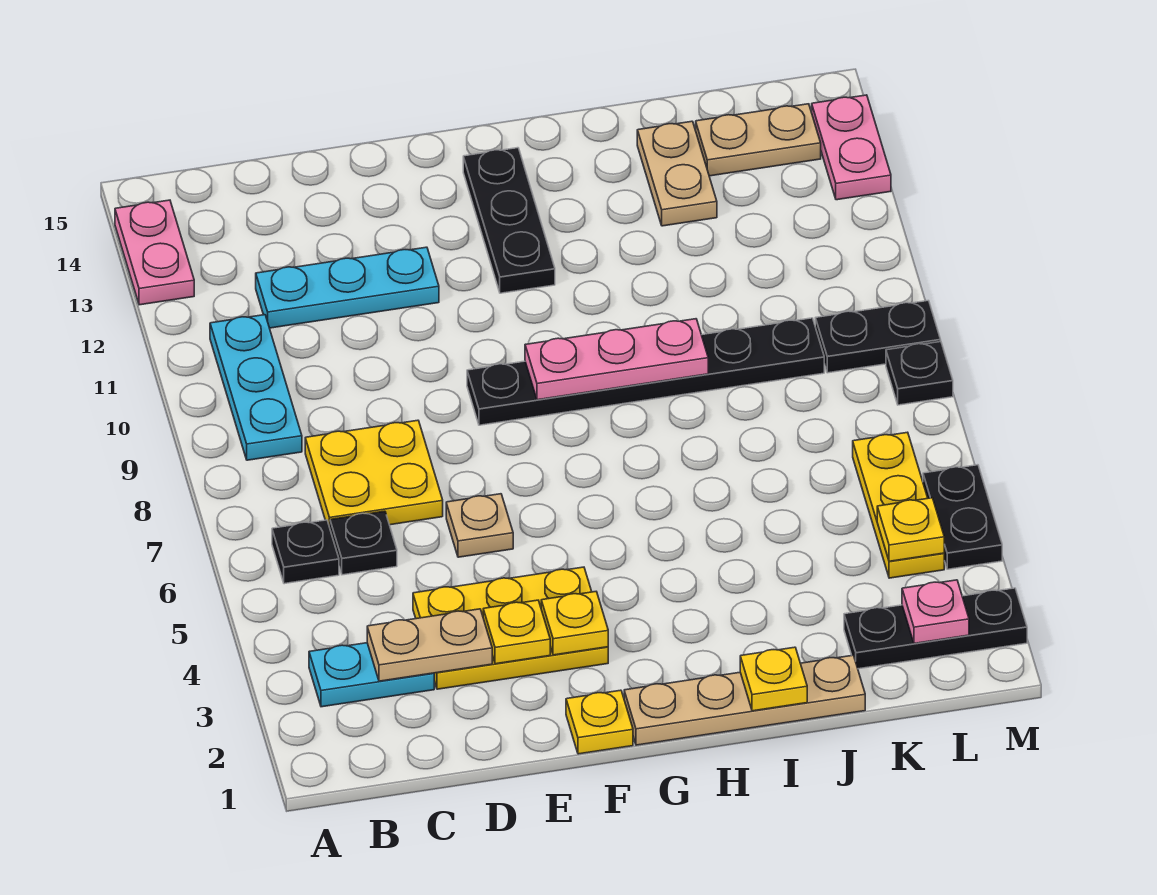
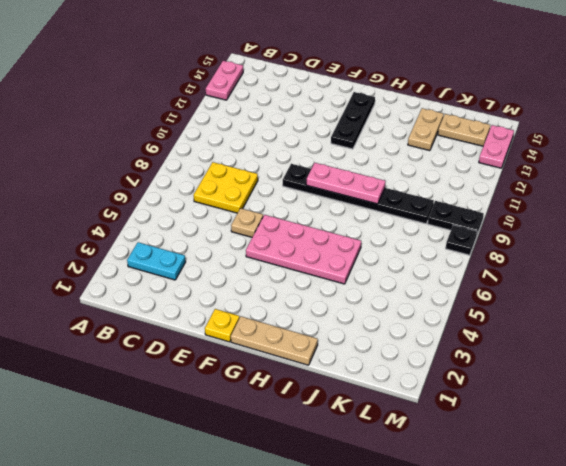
pink 2x4 plate [246,215,361,284] -> none
tan 1x3 plate [231,316,318,365] -> tan 1x4 plate [624,655,865,745]
none -> black 1x1 plate [272,520,339,584]
none -> cyan 1x3 plate [210,315,302,460]
none -> black 1x1 plate [330,511,397,575]

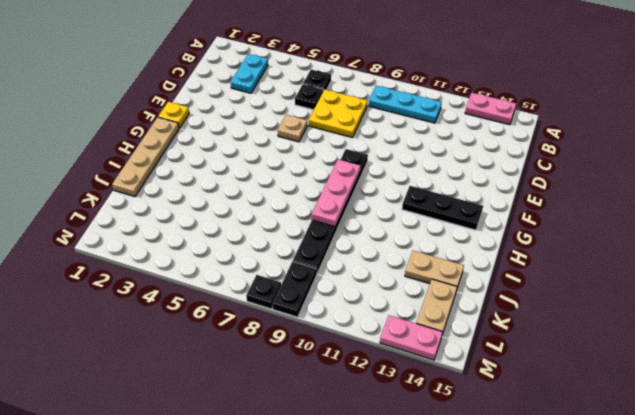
none -> cyan 1x3 plate [256,247,439,328]
none -> yellow 2x3 plate [413,567,608,689]
none -> black 1x3 plate [844,588,1027,669]

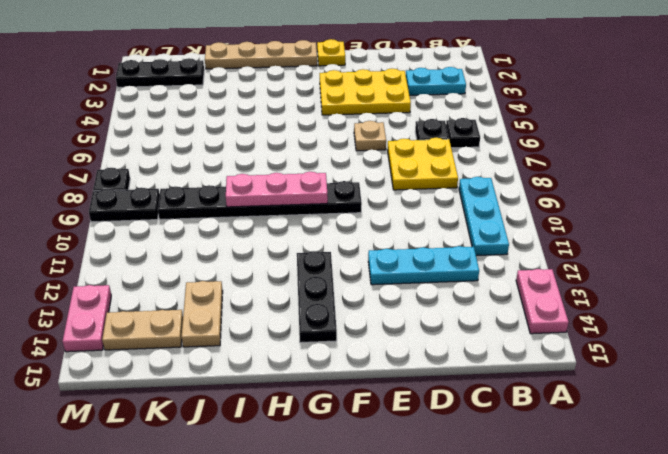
none -> yellow 1x3 plate [853,432,944,578]
none -> black 1x2 plate [923,465,1002,569]
none -> tan 1x2 plate [367,609,492,681]

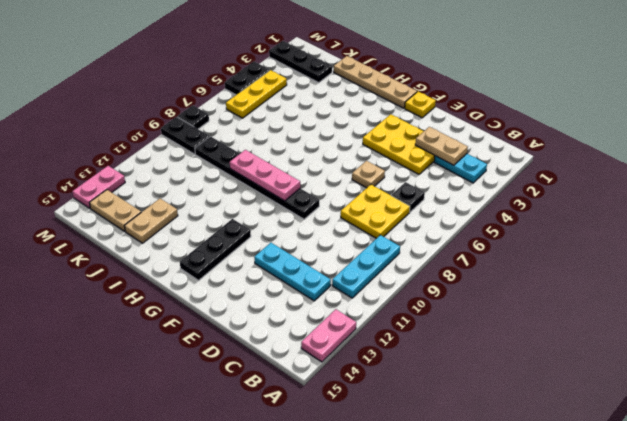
none -> black 1x1 plate [272,520,339,584]
none -> yellow 1x1 plate [483,600,550,664]
none -> yellow 1x1 plate [541,592,608,655]

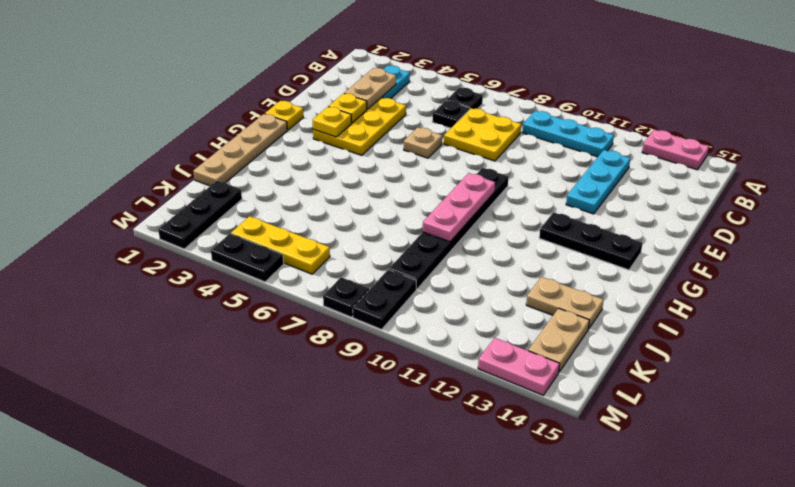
none -> yellow 1x1 plate [740,647,807,711]
none -> pink 1x1 plate [902,580,969,644]
none -> yellow 1x1 plate [877,498,944,561]

